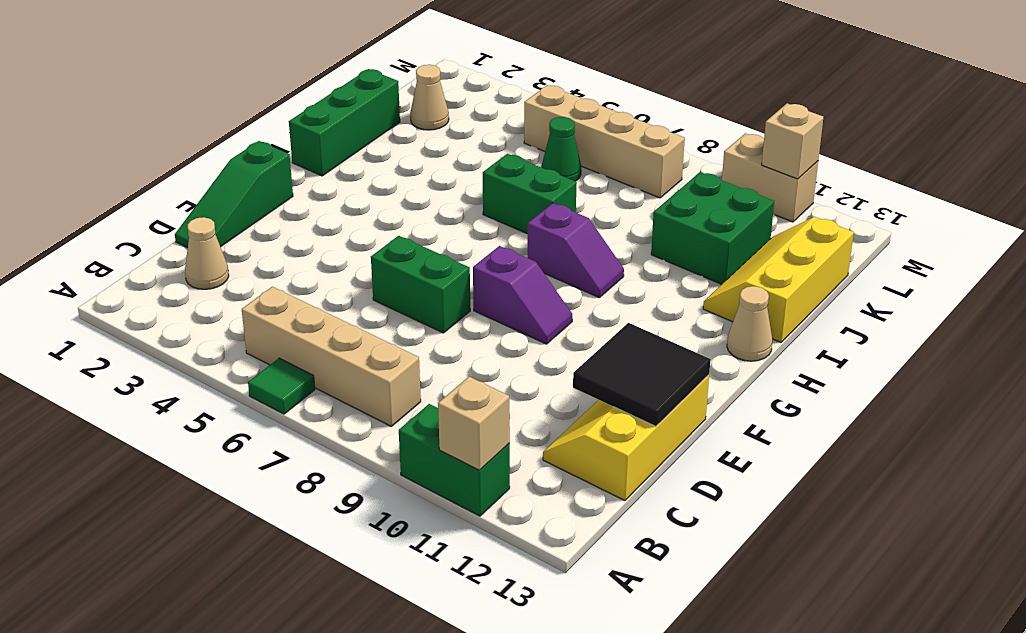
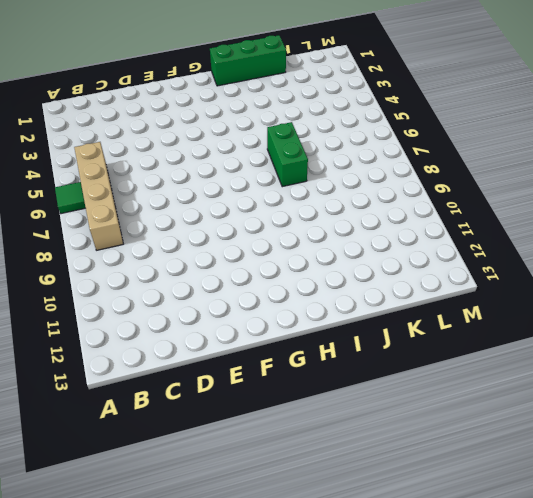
none -> green 1x2 brick [399,404,510,516]
none -> tan 1x1 cone [185,217,229,289]
none -> yellow 2x3 slope [543,375,709,501]

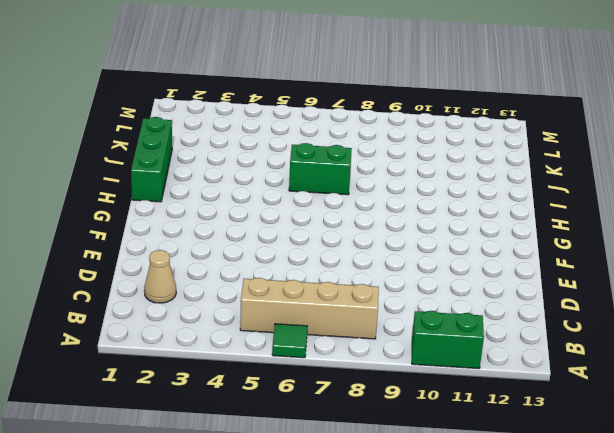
none -> yellow 2x3 slope [543,375,709,501]
none -> green 1x3 slope [175,141,293,248]
none -> green 1x2 brick [371,236,470,333]

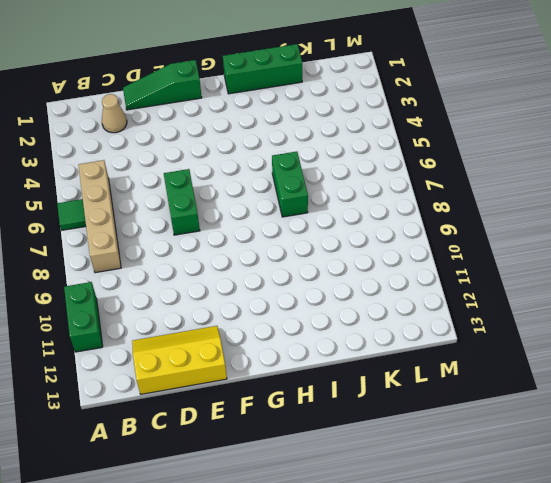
none -> purple 1x2 slope [473,246,572,344]
none -> purple 1x2 slope [528,203,624,298]
none -> tan 1x1 cone [727,286,772,361]

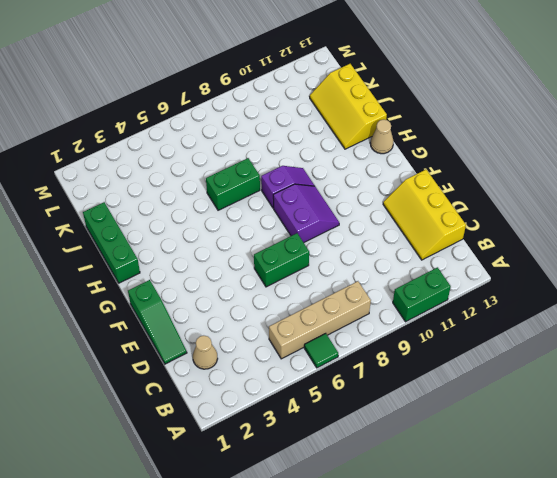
purple 2x2 slope [273,184,339,243] -> purple 1x2 slope [473,246,572,344]
none -> green 2x2 brick [651,172,774,284]
none -> tan 1x1 cone [410,65,449,130]
none -> green 1x1 cone [541,117,581,181]

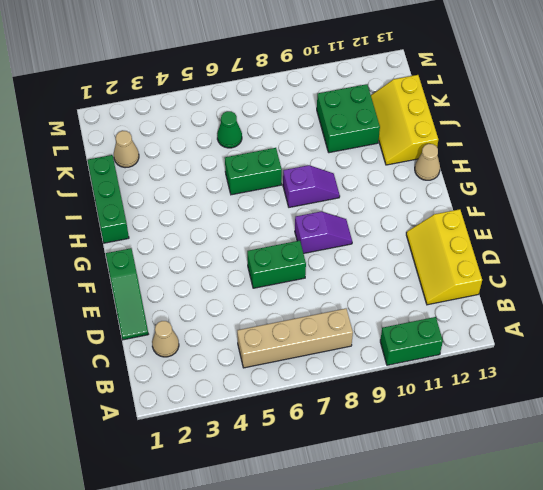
none -> green 1x1 tile [248,358,315,414]
none -> tan 1x4 brick [524,85,685,198]
none -> tan 1x2 brick [722,133,818,222]

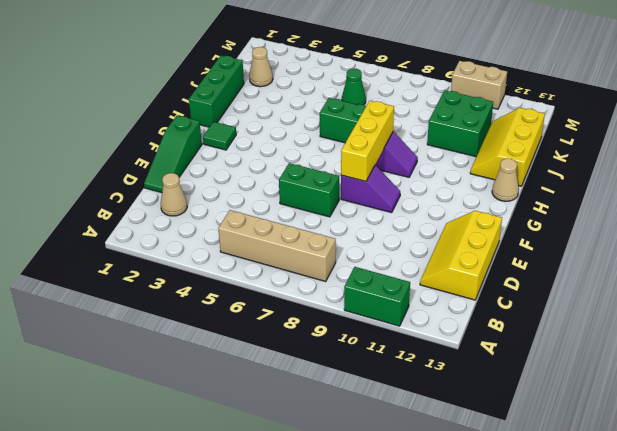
yellow 1x3 brick [341,101,394,181] -> none
green 1x1 tile [203,122,236,150] -> green 1x1 tile moved to [248,358,315,414]
none -> tan 1x4 brick [524,85,685,198]
none -> tan 1x1 brick [438,377,510,470]
none -> black 2x2 tile [573,323,711,426]

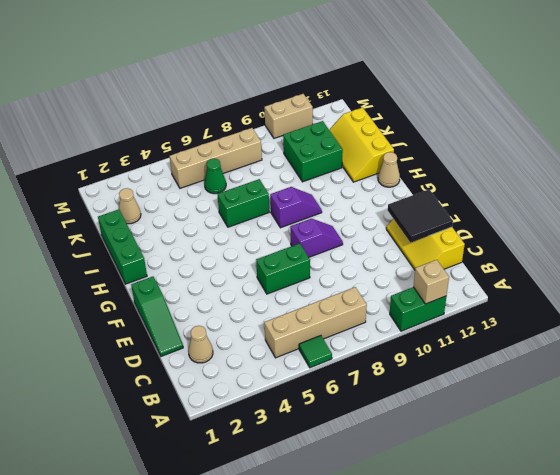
none -> tan 1x1 brick [762,103,823,179]

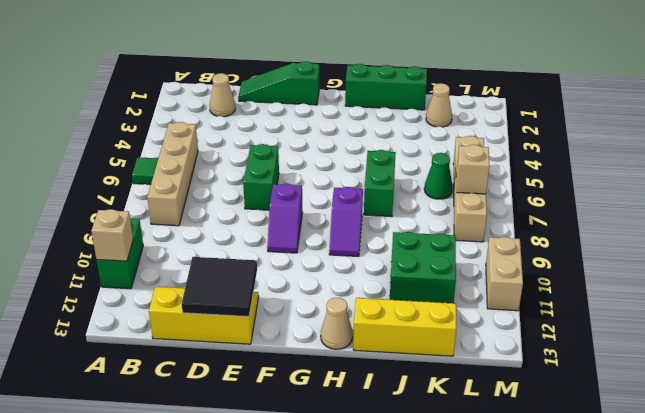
tan 1x1 brick [456,145,489,194] -> tan 1x1 brick moved to [762,103,823,179]

